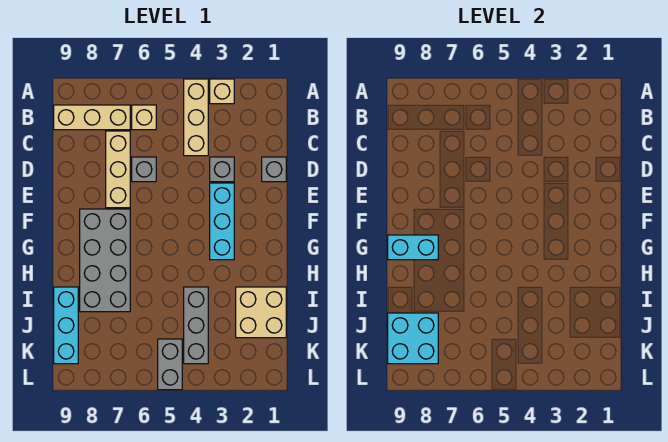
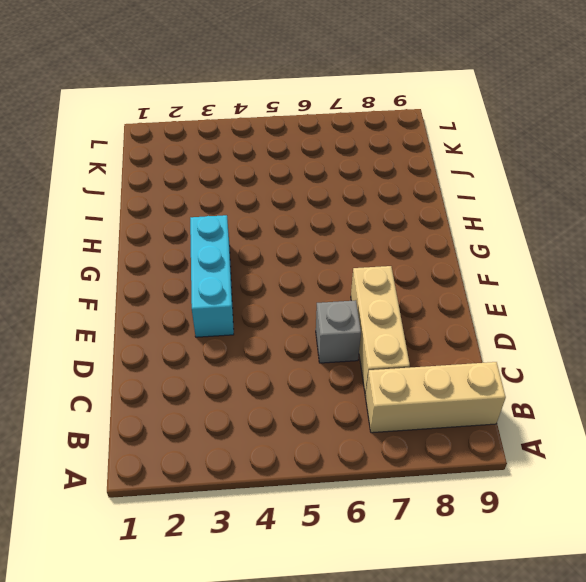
none -> tan 1x1 brick [210,79,234,104]
none -> tan 1x3 brick [184,79,208,156]
none -> tan 1x1 brick [132,105,156,130]

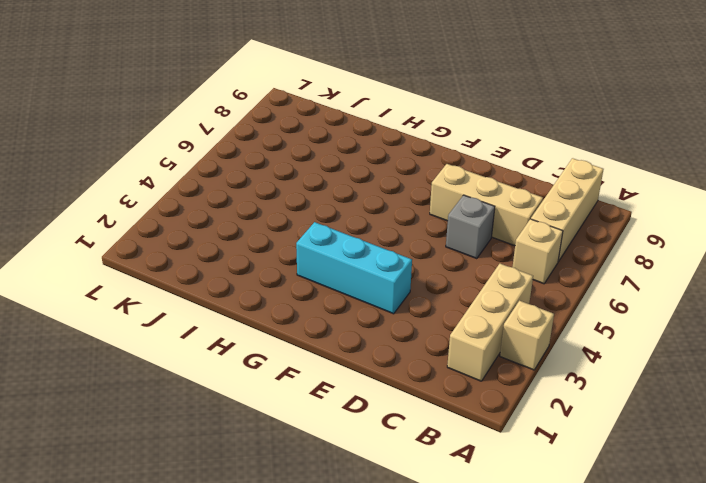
tan 1x3 brick [447,264,533,381] -> tan 1x3 brick turned to [184,79,208,156]
none -> grey 1x1 brick [262,157,286,182]
none -> grey 1x1 brick [210,157,234,182]
none -> grey 2x4 brick [80,209,130,312]

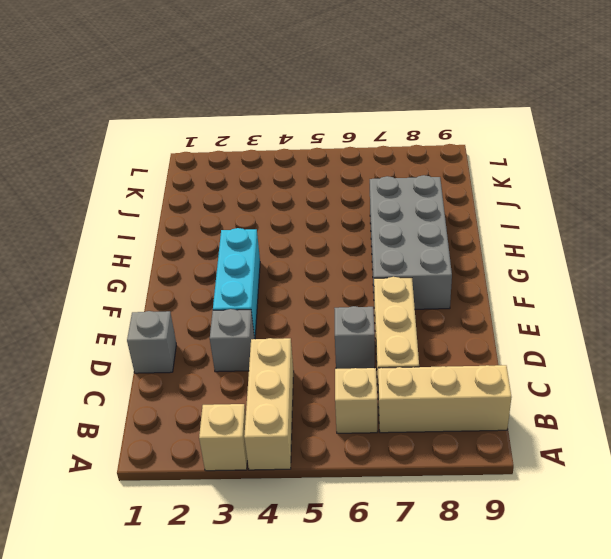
none -> tan 2x2 brick [236,287,286,338]
none -> grey 1x3 brick [184,287,208,364]
none -> cyan 1x3 brick [54,287,78,364]

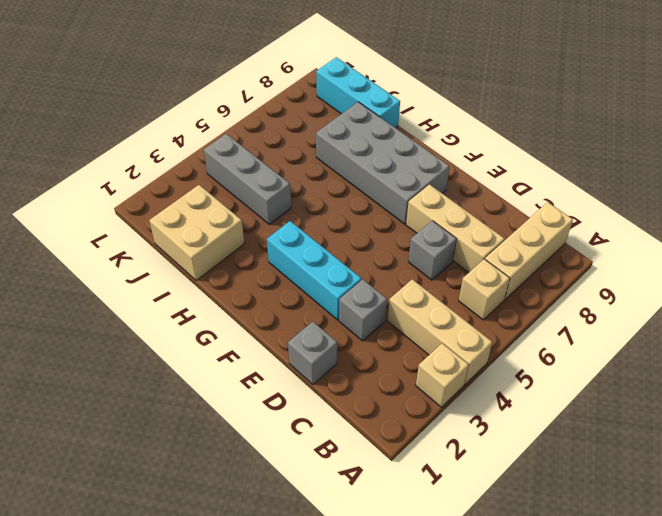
none -> grey 1x2 brick [158,339,182,390]
none -> cyan 1x2 brick [388,235,438,260]
none -> cyan 2x2 brick [388,313,438,364]

